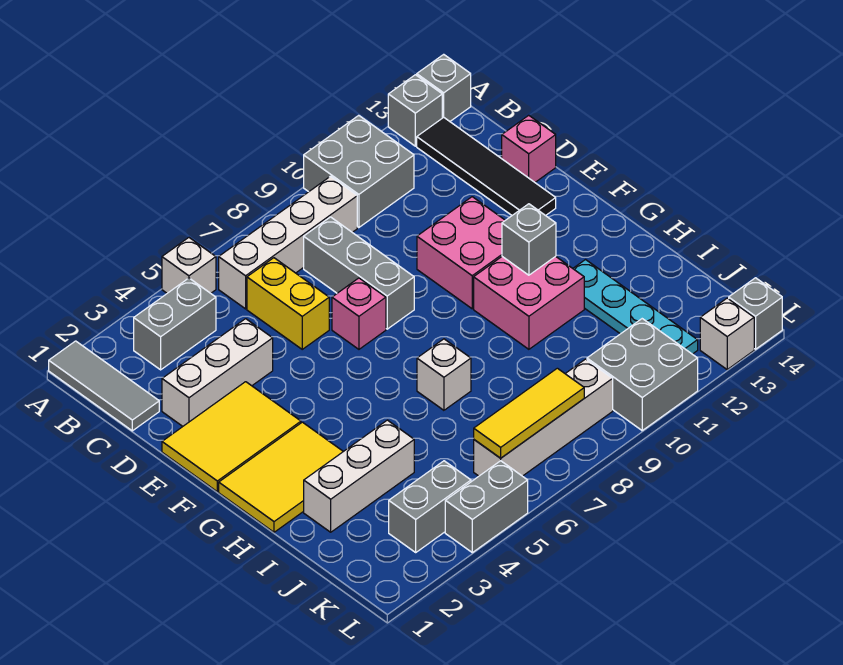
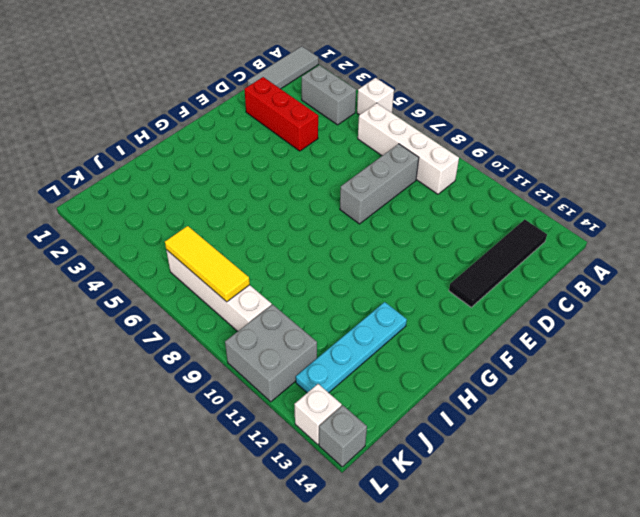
red 1x3 brick [244,77,318,151] -> white 1x3 brick [162,319,273,426]
none -> grey 2x2 brick [304,115,414,228]
none -> grey 1x1 brick [388,75,442,146]
none -> grey 1x1 brick [417,54,471,121]

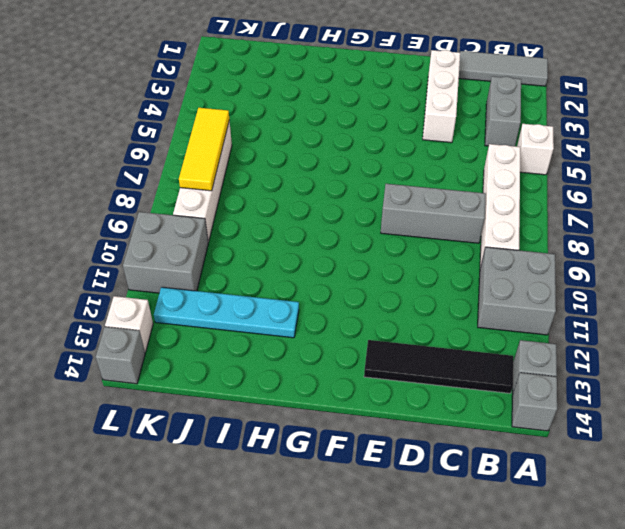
none -> yellow 1x2 brick [247,258,329,349]
none -> pink 1x1 brick [502,115,556,182]
none -> yellow 2x3 tile [162,382,301,492]

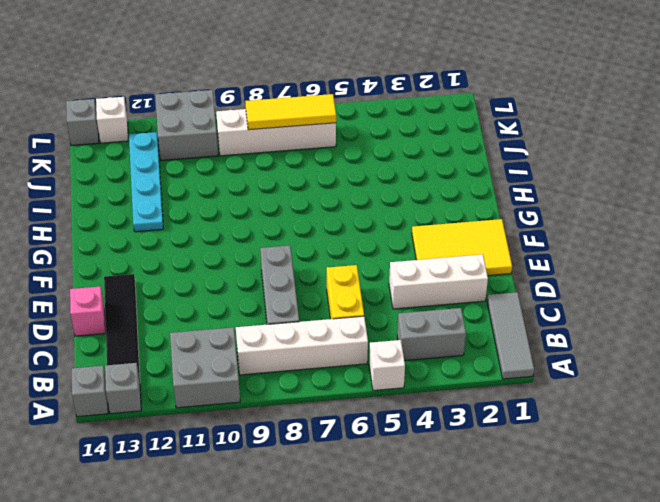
none -> pink 1x1 brick [332,278,386,349]
none -> pink 2x2 brick [417,197,505,309]
none -> yellow 2x3 tile [219,422,343,532]

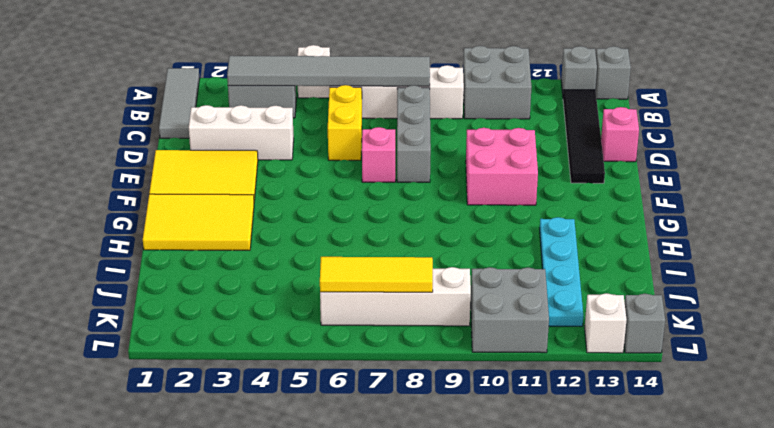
grey 1x6 tile [227,56,430,86] -> none
none -> pink 2x2 brick [474,256,584,349]
none -> white 1x1 brick [417,339,471,410]
none -> white 1x3 brick [304,420,414,532]

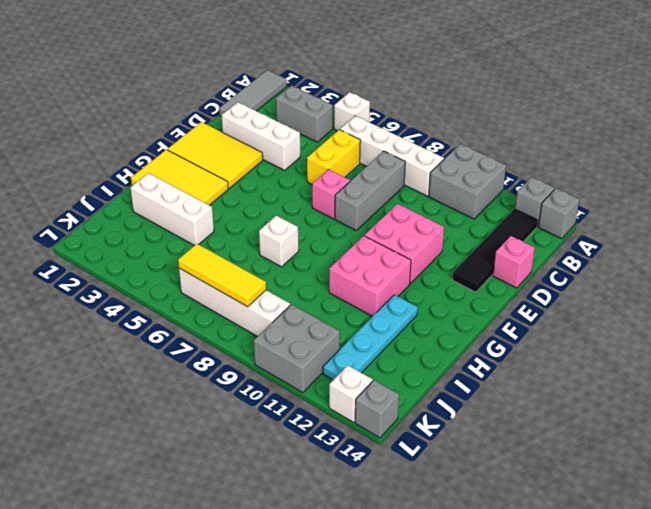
none -> grey 1x2 brick [389,461,471,552]
none -> grey 1x2 brick [445,461,528,553]
none -> grey 1x1 brick [502,204,556,275]

